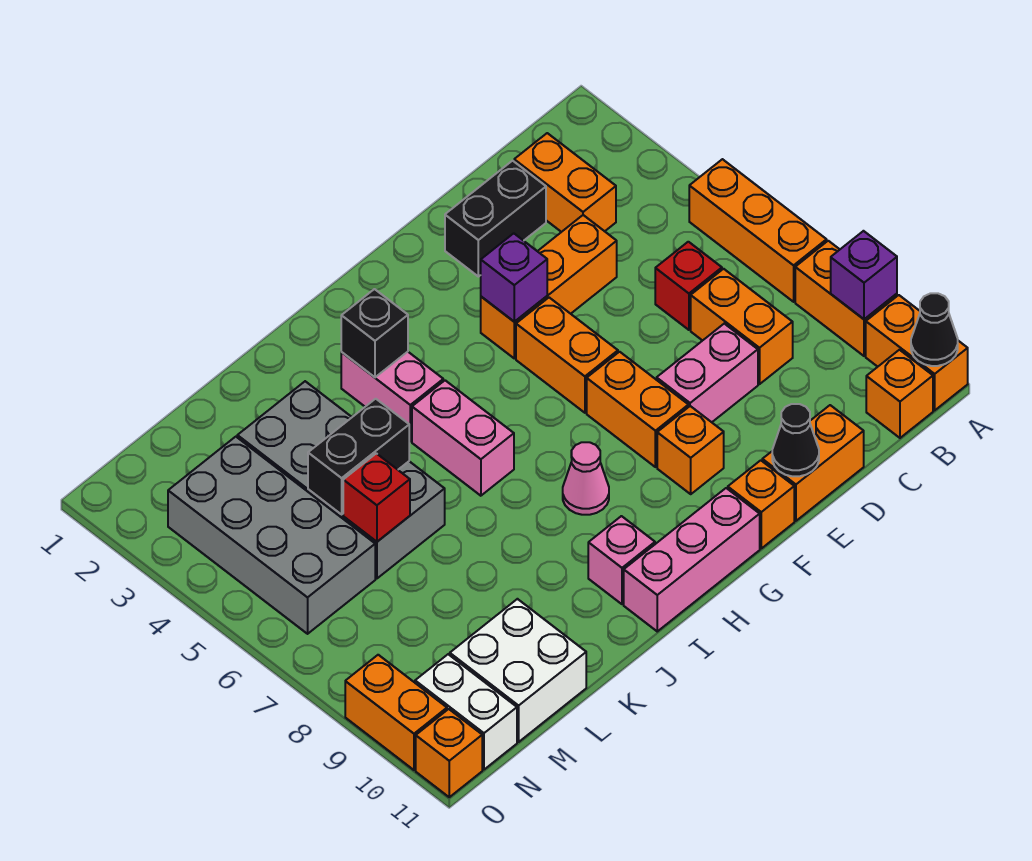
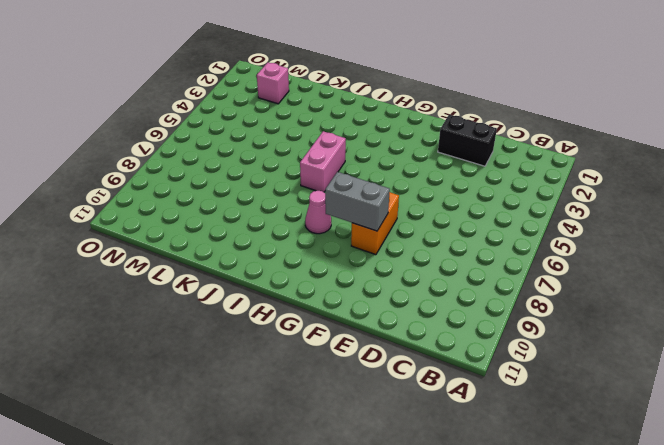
grey 1x2 brick [325,172,390,231] -> none
pink 1x1 brick [257,63,289,104] -> pink 1x1 brick moved to [588,516,655,604]
none -> orange 1x3 brick [689,159,827,302]
none -> orange 1x2 brick [795,241,897,356]
none -> orange 1x2 brick [866,295,968,410]
none -> orange 1x1 brick [866,350,933,438]

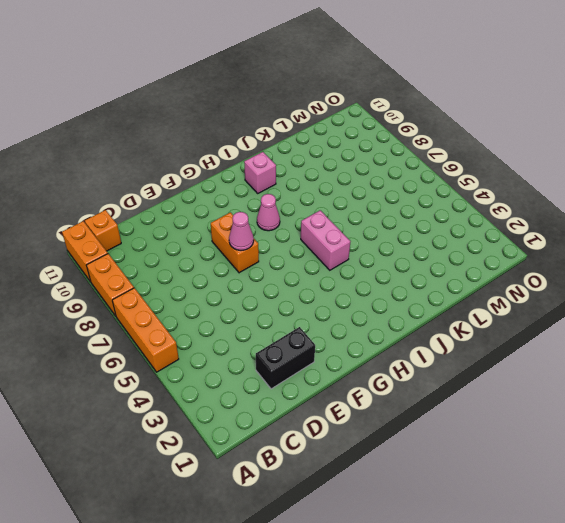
pink 1x1 cone [229,212,254,250] -> none
none -> orange 1x2 brick [514,133,616,232]
none -> red 1x1 brick [655,242,722,330]
none -> orange 1x2 brick [691,269,793,384]
none -> orange 1x3 brick [481,215,617,358]

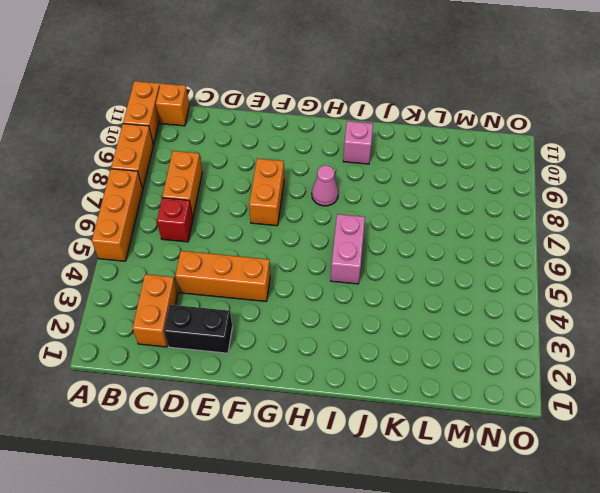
none -> pink 1x2 brick [657,324,758,422]
none -> orange 1x2 brick [762,405,864,521]
none -> orange 1x2 brick [516,298,618,413]
none -> orange 1x1 brick [657,406,724,494]

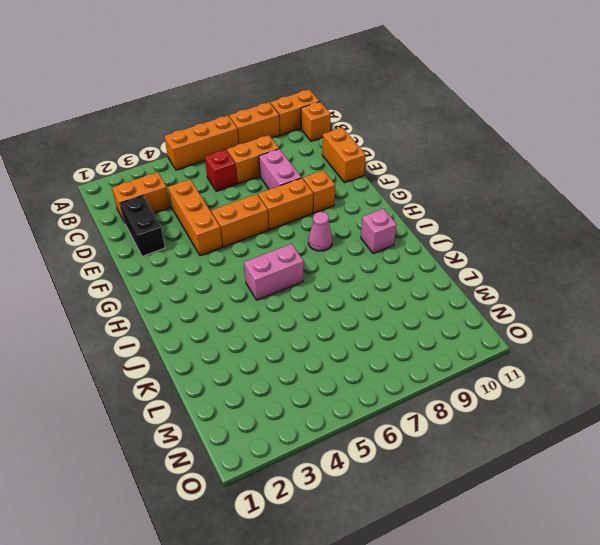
none -> orange 1x1 brick [728,460,794,548]
none -> pink 1x3 brick [624,488,760,631]
none -> pink 1x2 brick [341,352,443,441]
none -> grey 2x4 brick [237,381,445,579]

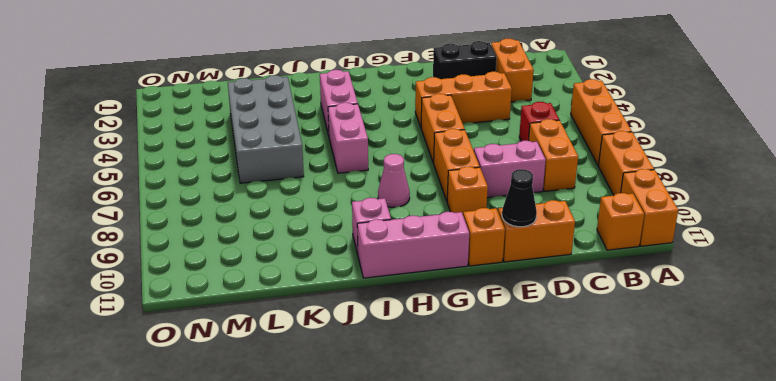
none -> white 2x2 brick [450,599,586,742]
none -> grey 2x4 brick [168,437,375,634]
none -> white 1x2 brick [415,654,517,770]
none -> orange 1x2 brick [345,655,447,770]

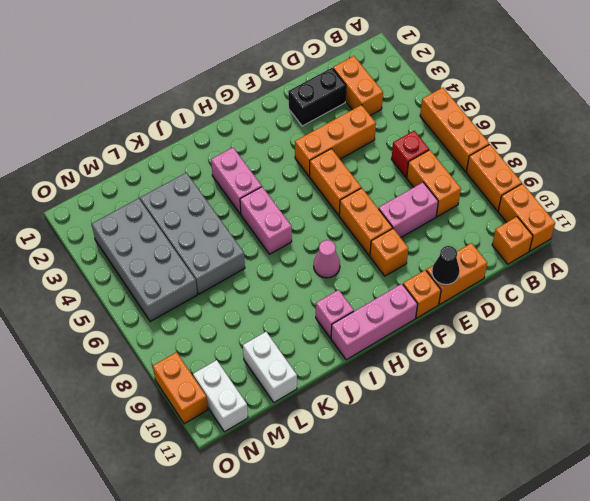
white 1x2 brick [243,332,297,402] -> white 2x2 brick [450,599,586,742]
none -> orange 1x1 brick [416,709,482,797]
none -> purple 1x1 brick [831,231,897,319]
none -> black 1x1 cone [911,293,958,366]
none -> purple 1x1 brick [481,233,547,321]

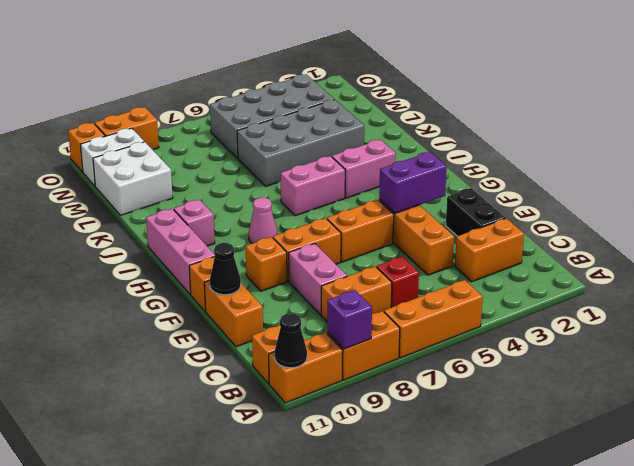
purple 1x2 brick [379,152,447,213] -> purple 1x1 brick [481,233,547,321]
none -> black 1x1 brick [341,289,408,377]
none -> black 1x2 brick [308,399,409,515]
none -> red 1x1 brick [343,453,410,542]

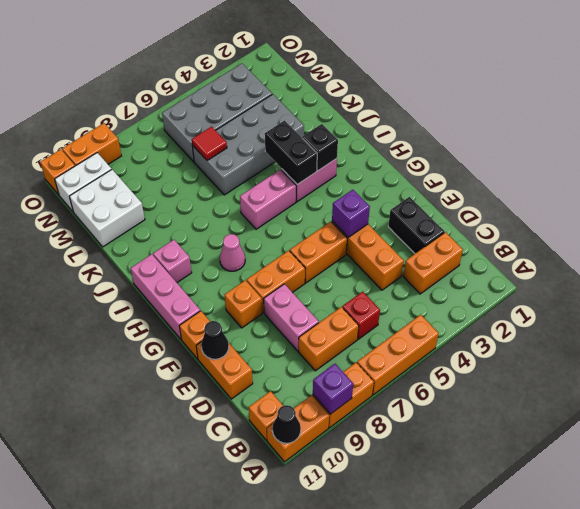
black 1x2 brick [265,121,317,184] -> black 1x2 brick moved to [308,399,409,515]
red 1x1 tile [192,127,227,161] -> red 1x1 brick [343,453,410,542]

